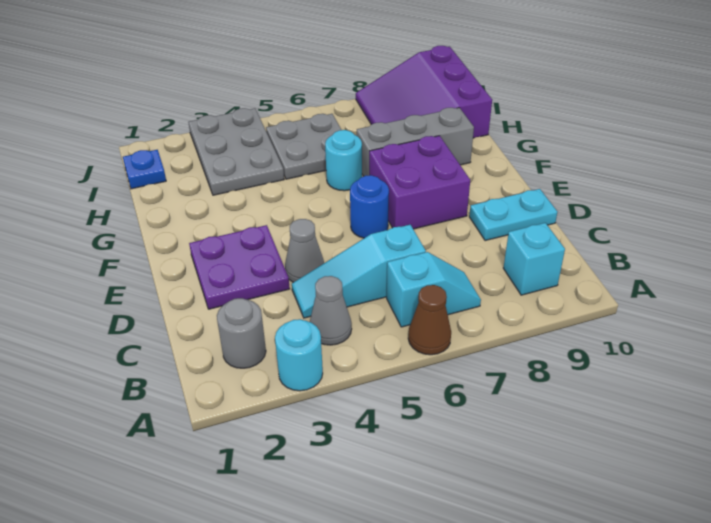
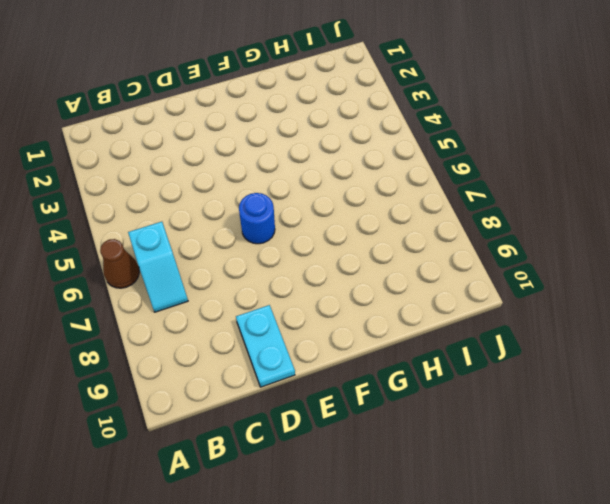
none -> cyan 1x1 round brick [275,319,323,391]
none -> grey 1x1 round brick [217,298,266,368]
none -> grey 1x1 cone [310,276,352,345]

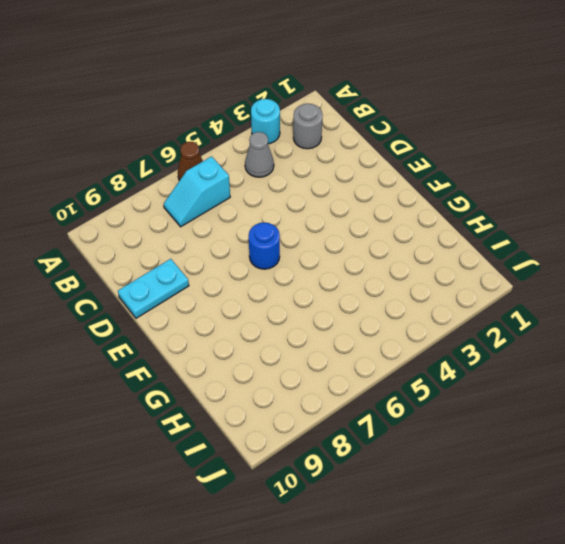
none -> cyan 1x1 brick [503,223,565,295]
none -> cyan 1x3 slope [292,225,426,318]
none -> purple 2x2 plate [189,225,290,309]

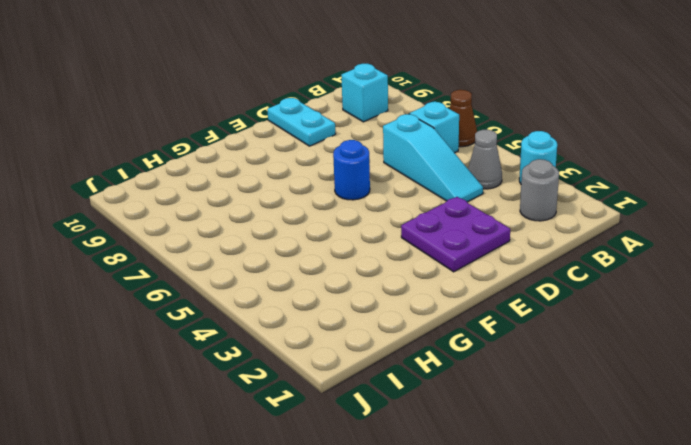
none -> grey 1x1 cone [285,219,324,282]
none -> purple 2x2 brick [369,136,470,229]
none -> cyan 1x1 round brick [325,130,362,191]

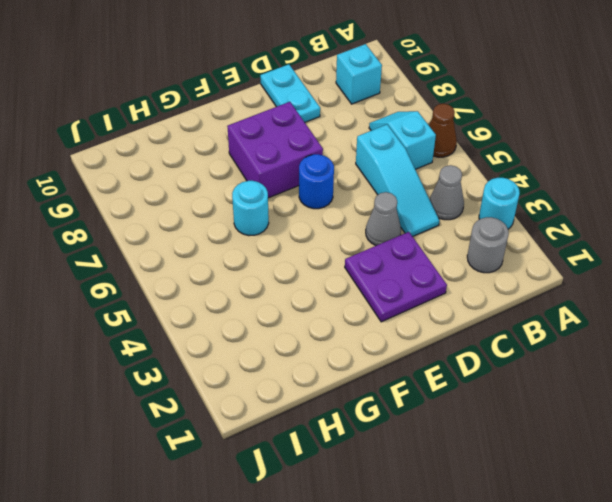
none -> grey 1x3 brick [357,108,474,176]
none -> grey 2x3 plate [188,108,284,195]
none -> grey 2x2 plate [266,114,341,179]

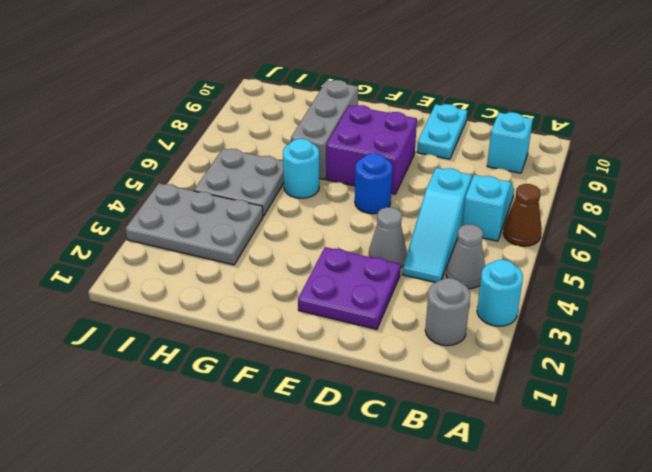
none -> purple 3x3 slope [356,46,492,138]
none -> blue 1x1 plate [123,150,166,189]

